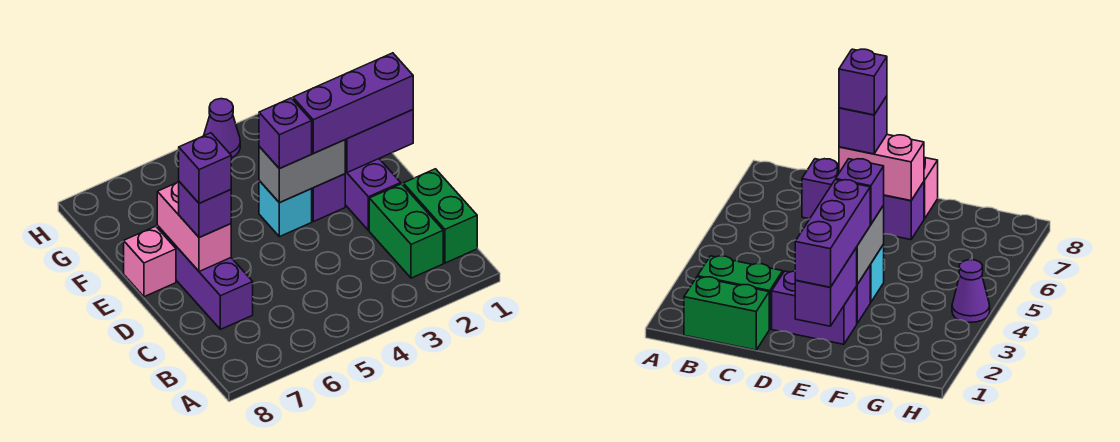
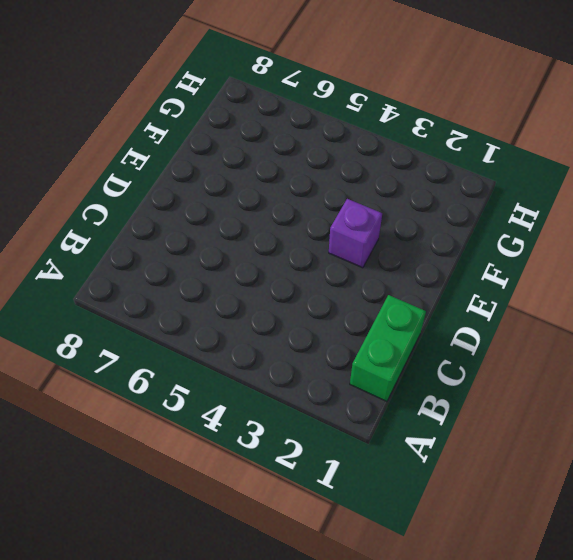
none -> green 1x2 brick [369,184,443,278]
none -> purple 1x3 brick [157,226,253,329]
none -> purple 1x2 brick [345,159,401,230]

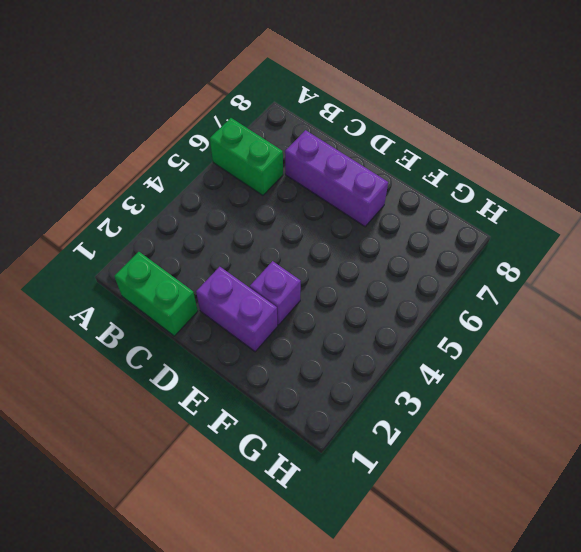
green 1x2 brick [210,118,283,195] -> green 1x2 brick moved to [369,184,443,278]
none -> cyan 1x1 brick [259,181,312,237]
none -> pink 1x1 brick [124,226,176,297]
none -> purple 1x1 cone [204,99,240,158]

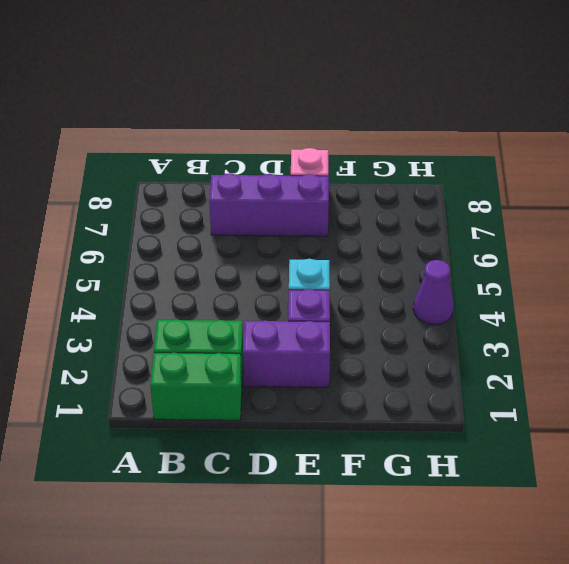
none -> pink 1x2 brick [157,182,231,271]
none -> purple 1x2 brick [345,110,413,172]
none -> grey 1x2 brick [259,140,345,203]

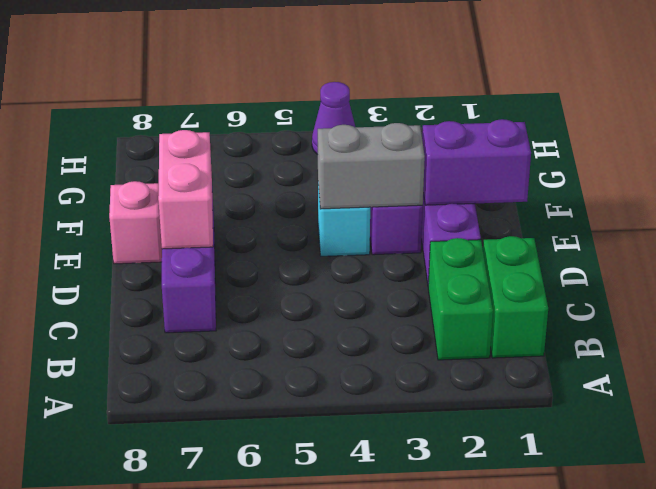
none -> purple 1x1 brick [179,182,231,238]
none -> purple 1x3 brick [293,53,413,153]
none -> purple 1x1 brick [259,98,312,169]

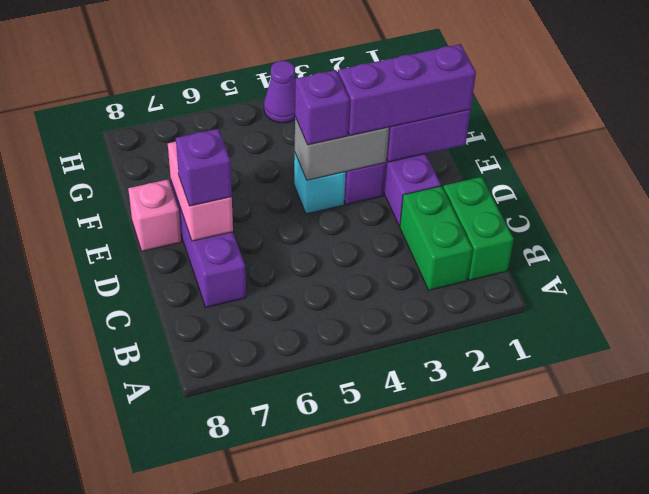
none -> purple 1x1 brick [179,133,231,203]

